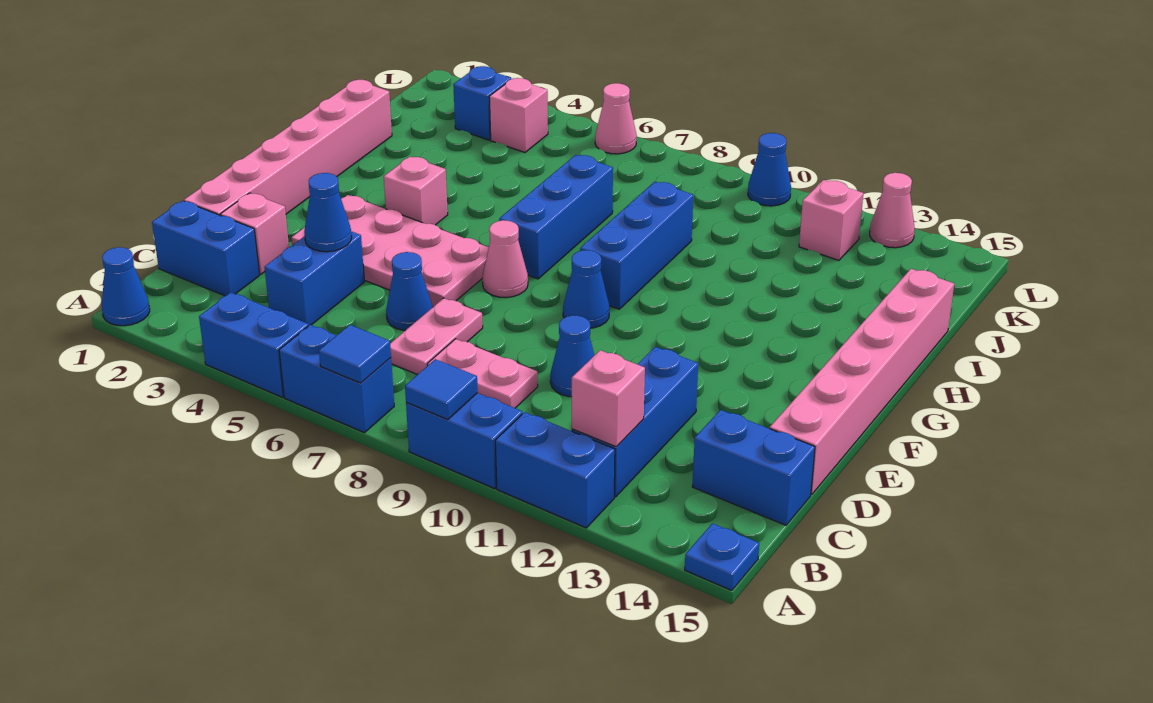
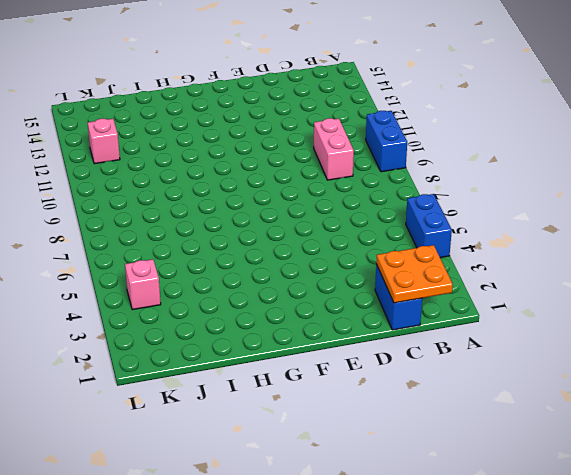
orange 2x2 plate [376,245,453,303] -> none
pink 1x2 brick [314,118,354,180] -> pink 1x2 plate [427,339,538,408]
none -> blue 1x1 cone [102,247,150,326]
none -> blue 1x2 brick [279,325,394,433]
none -> blue 1x2 brick [495,412,615,528]
none -> blue 1x1 plate [685,523,759,590]

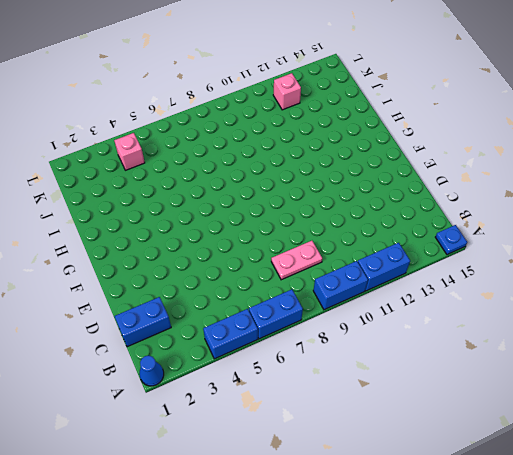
none -> blue 1x3 brick [572,347,698,497]
none -> blue 1x2 brick [264,231,365,326]
none -> pink 1x2 plate [390,298,483,375]
none -> blue 1x2 brick [692,410,815,525]

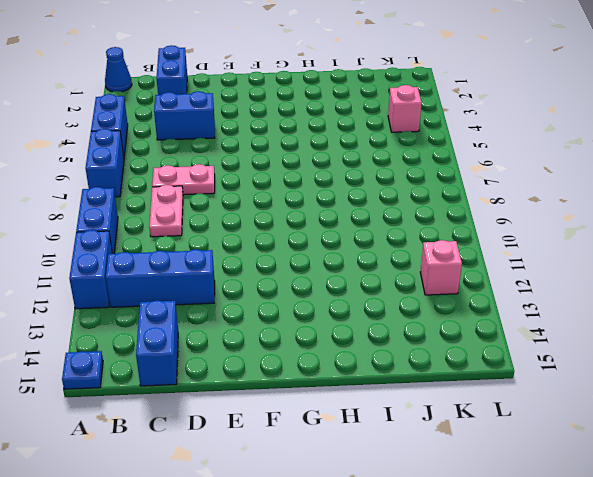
none -> pink 1x6 brick [184,80,392,215]
none -> pink 1x1 brick [220,193,289,274]
none -> blue 1x1 cone [386,252,432,330]
none -> blue 1x1 cone [550,316,594,397]

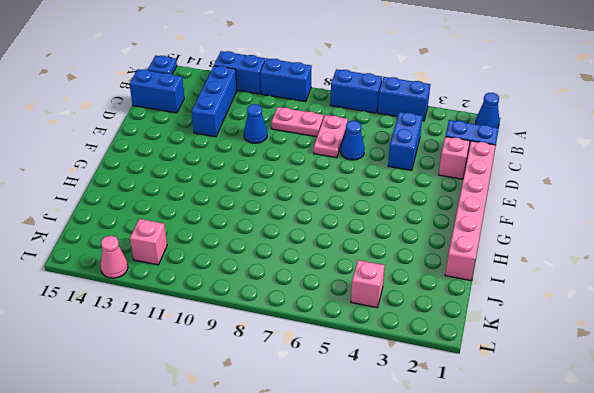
none -> pink 1x6 brick [770,269,954,495]
none -> pink 2x4 plate [291,195,489,307]
none -> pink 1x1 cone [482,220,528,298]
none -> blue 1x1 cone [563,250,610,328]

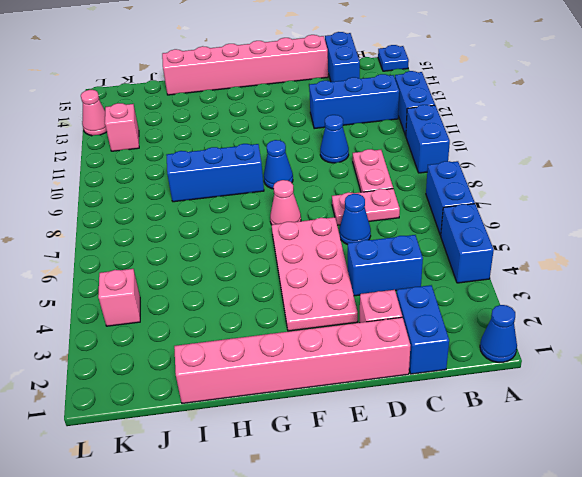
none -> pink 1x1 brick [384,157,448,225]
none -> blue 1x3 brick [499,155,613,279]
none -> blue 1x1 brick [453,66,511,140]
none -> pink 1x1 cone [595,83,637,154]

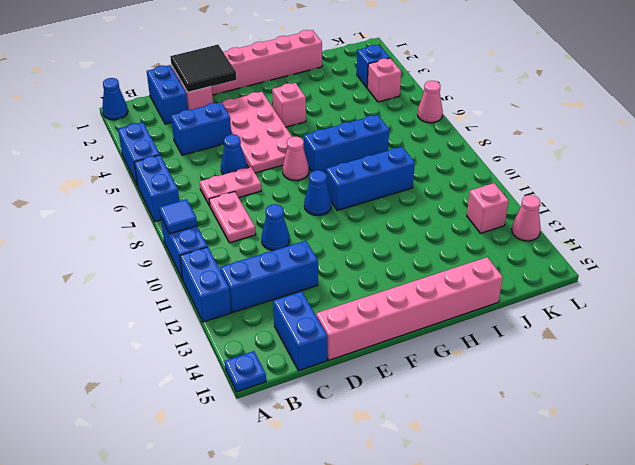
black 2x2 tile [170,45,236,92] -> none
none -> blue 1x1 cone [748,133,791,206]
none -> blue 1x1 tile [319,325,391,383]
none -> pink 1x1 brick [572,350,645,447]
none -> blue 1x1 cone [304,173,352,252]

